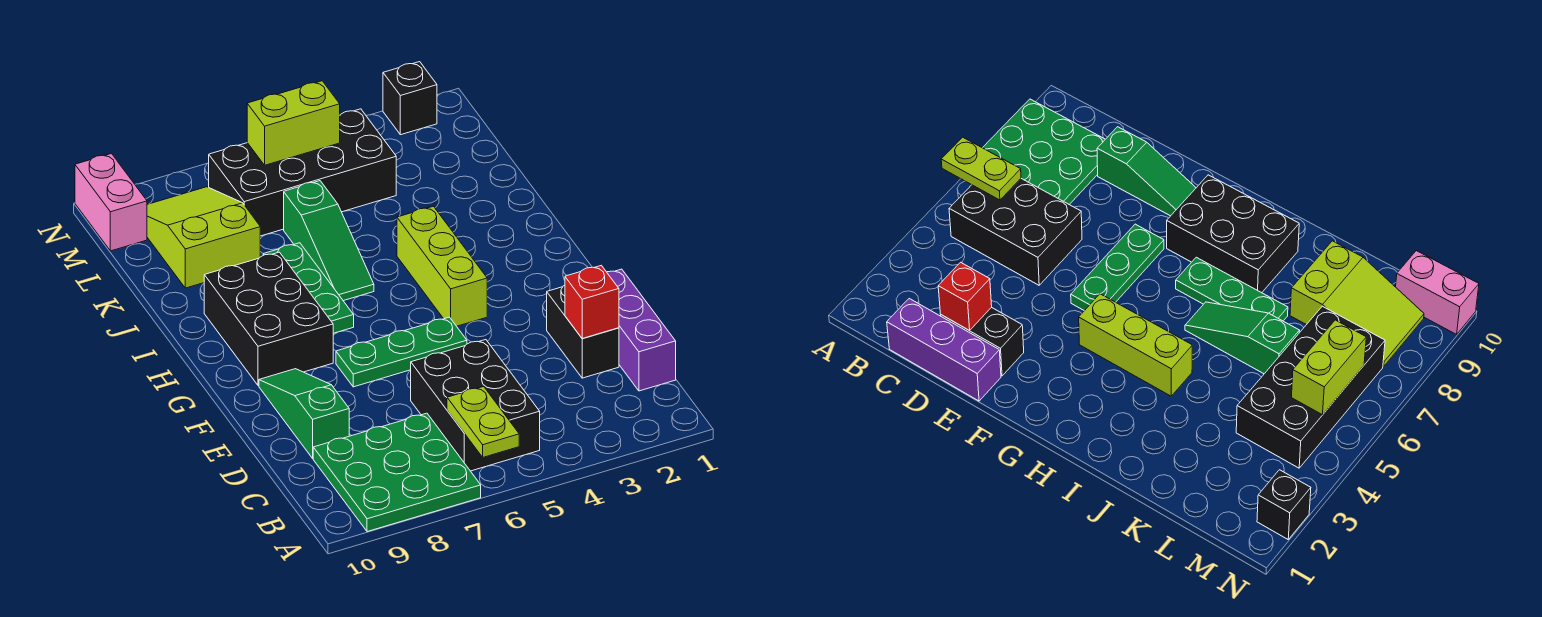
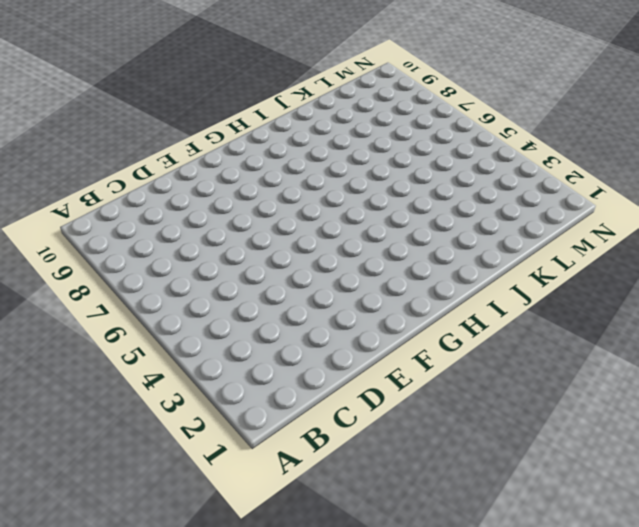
none -> green 3x3 plate [313,413,481,532]
none -> black 2x3 brick [411,340,540,471]
none -> purple 1x3 brick [607,269,676,391]

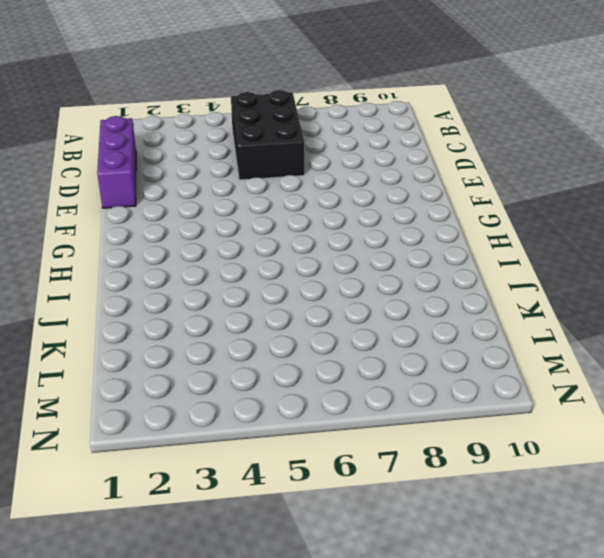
none -> green 3x3 plate [313,413,481,532]
none -> black 1x2 brick [547,285,619,378]
none -> green 1x3 slope [259,369,349,458]

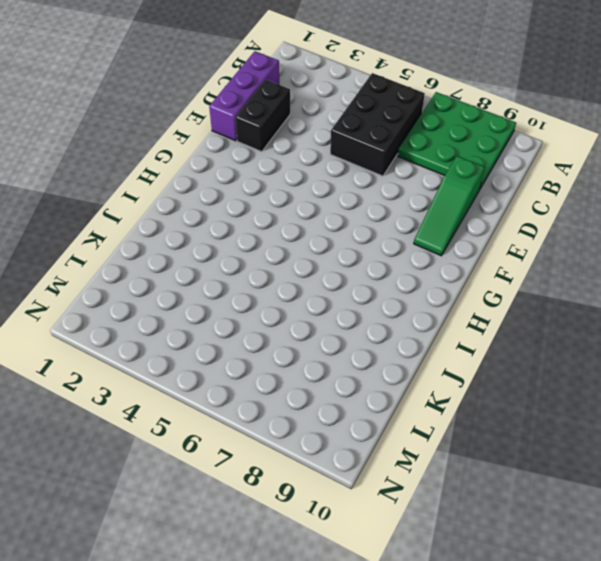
none -> green 1x3 plate [336,317,467,387]
none -> lime 1x3 brick [397,206,487,326]
none -> black 2x3 brick [204,252,333,386]

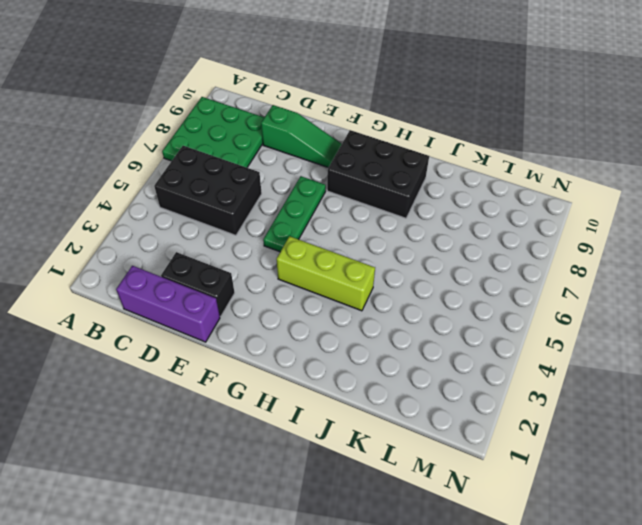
none -> green 1x3 plate [263,243,354,333]
none -> green 1x3 slope [284,181,374,301]
none -> lime 2x3 slope [147,187,260,288]

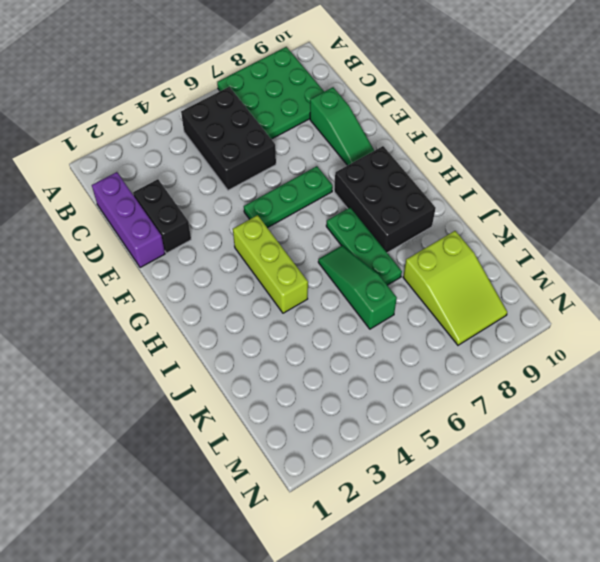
none -> black 2x4 brick [209,109,396,236]
none -> pink 1x2 brick [75,154,147,251]
none -> black 1x1 brick [383,62,437,135]

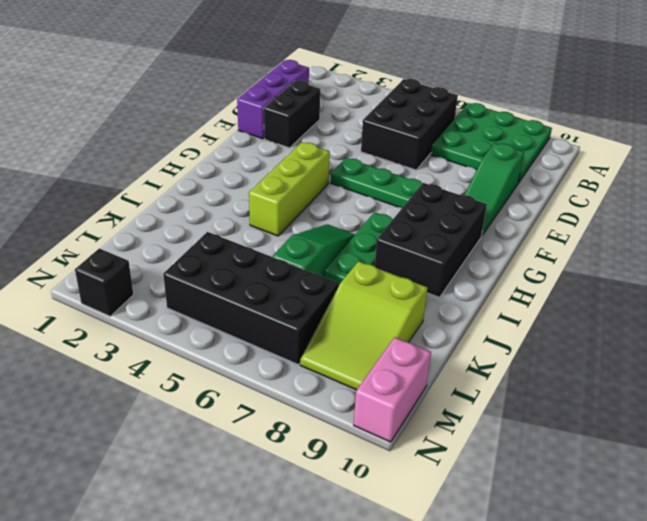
none -> lime 1x2 plate [447,386,519,457]
none -> red 1x1 brick [565,265,619,338]
none -> lime 1x2 brick [247,81,340,165]

